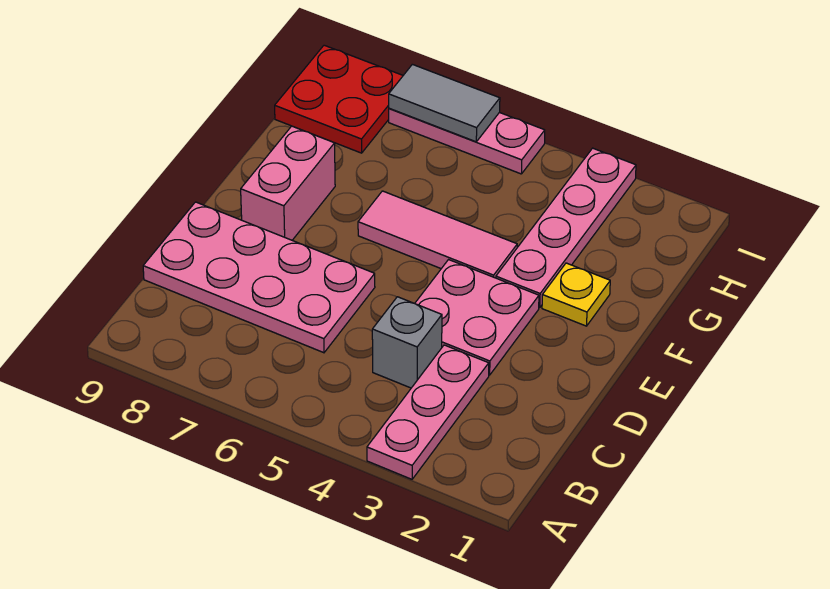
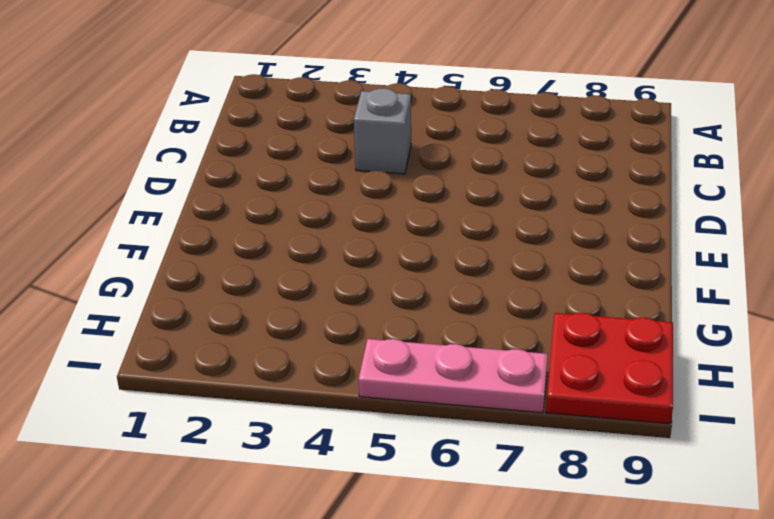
none -> pink 1x3 plate [367,345,489,479]
none -> pink 2x4 plate [143,202,375,353]

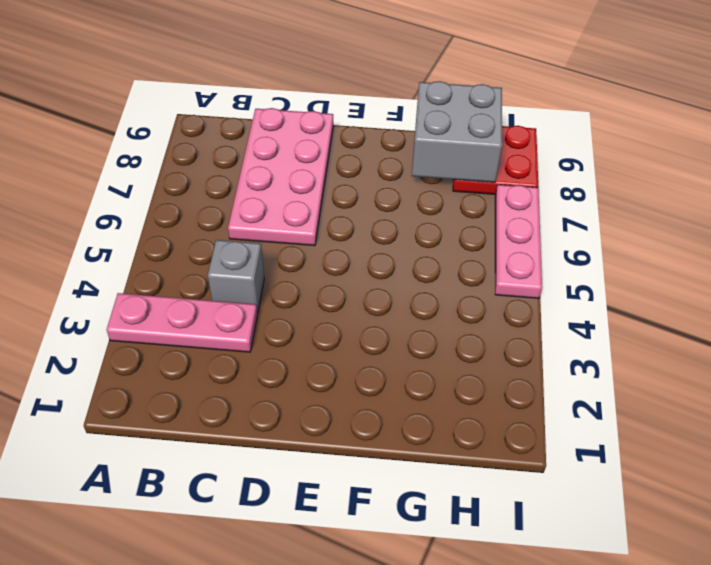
grey 2x2 brick [412,81,502,182] -> none
none -> pink 2x2 plate [415,260,539,375]
none -> pink 1x2 brick [241,126,335,240]

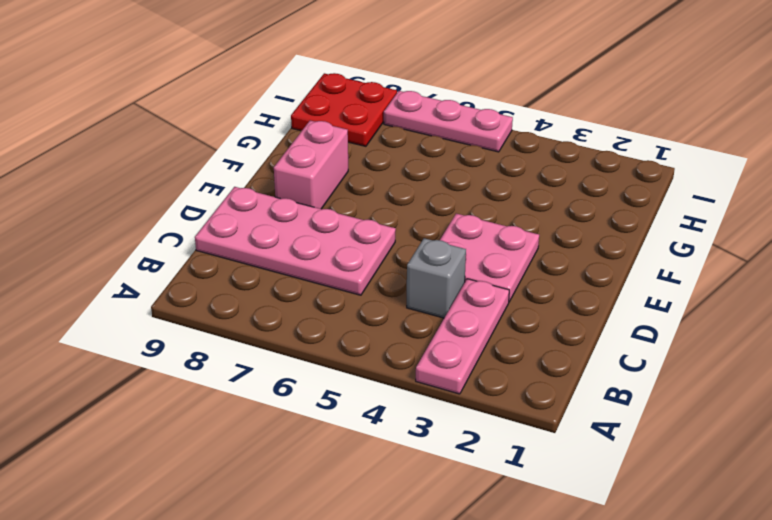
none -> yellow 1x1 plate [542,263,610,326]
none -> pink 1x4 plate [496,148,636,308]

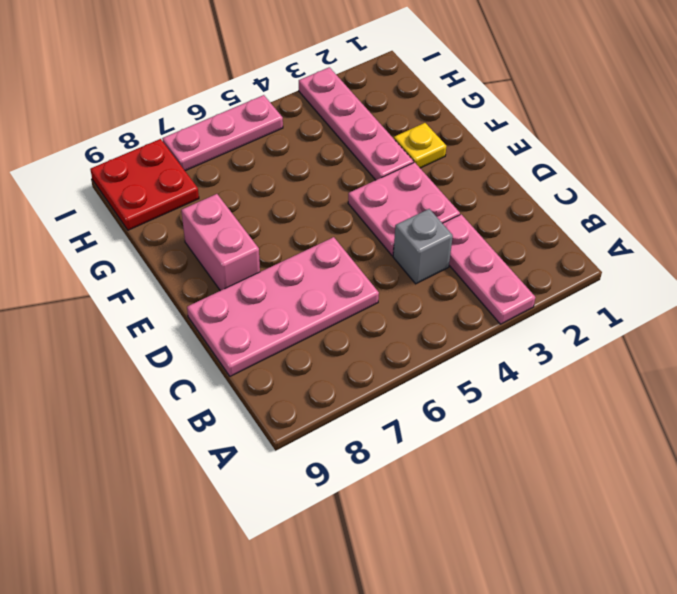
none -> pink 1x3 tile [358,191,517,278]
none -> grey 1x2 tile [389,64,500,142]

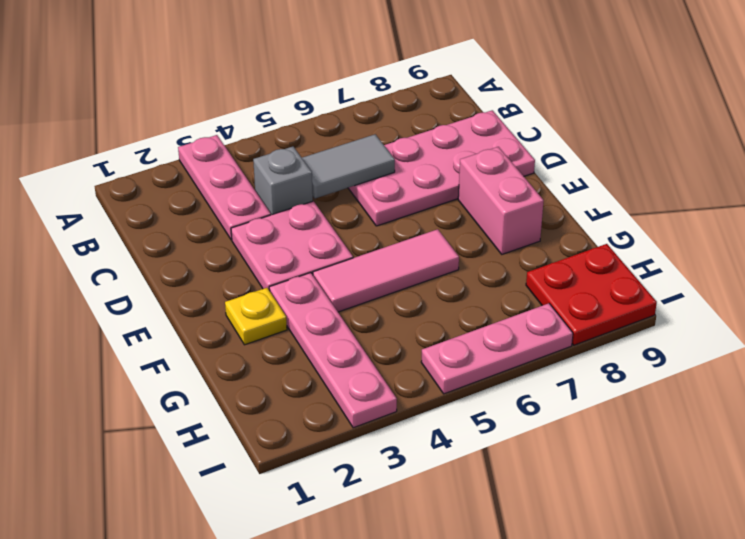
grey 1x2 tile [302,134,395,198] -> grey 1x2 tile moved to [389,64,500,142]

